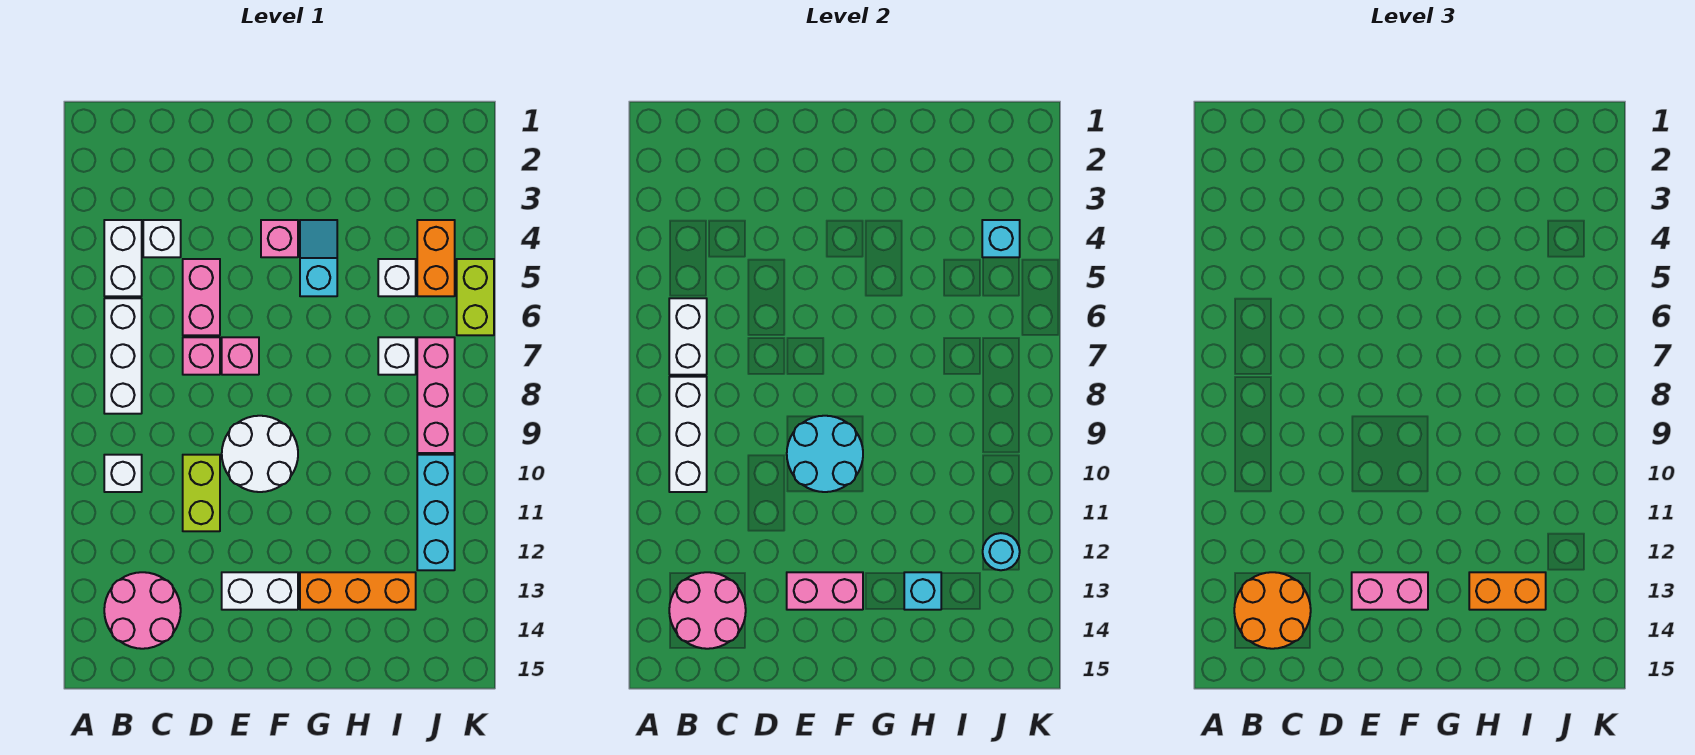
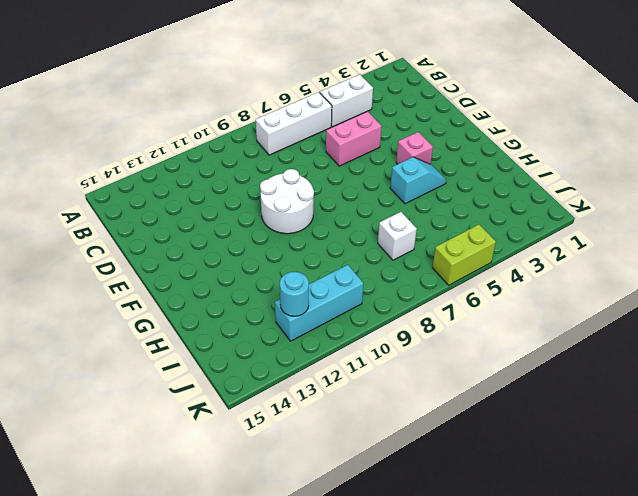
none -> white 1x1 brick [104,455,142,492]
none -> pink 2x2 round brick [104,572,181,649]
none -> white 1x1 brick [143,220,181,257]
none -> pink 1x1 brick [183,337,220,375]

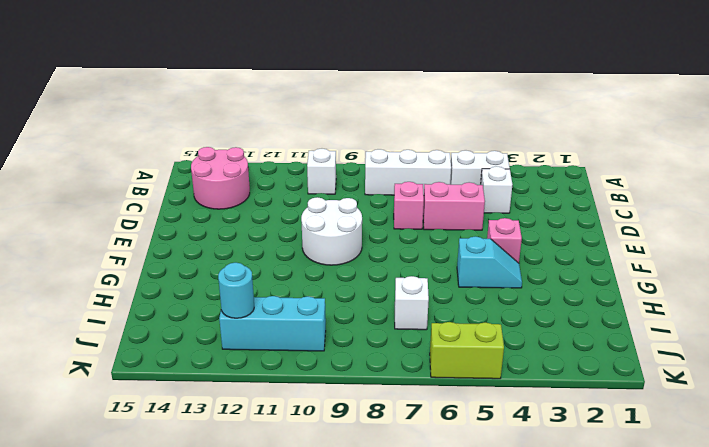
none -> lime 1x2 brick [183,455,220,531]
none -> pink 1x1 brick [222,337,259,375]
none -> white 1x2 brick [222,572,298,610]
none -> orange 1x3 brick [300,572,416,610]

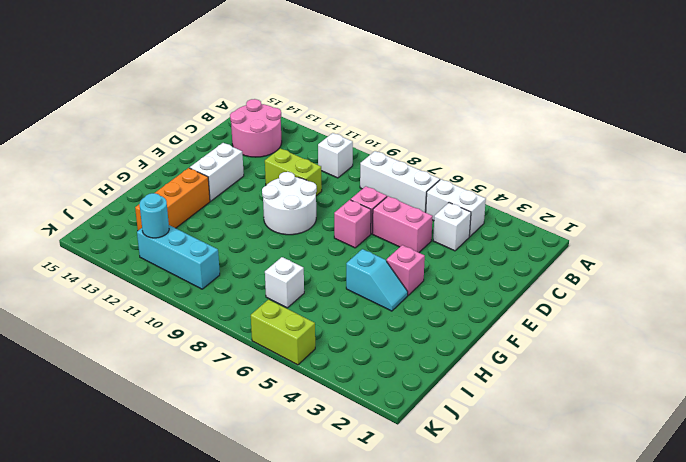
none -> white 1x1 brick [378,259,416,296]
none -> orange 1x2 brick [417,220,455,296]
none -> pink 1x3 brick [417,337,455,453]
none -> white 1x2 brick [669,298,707,375]

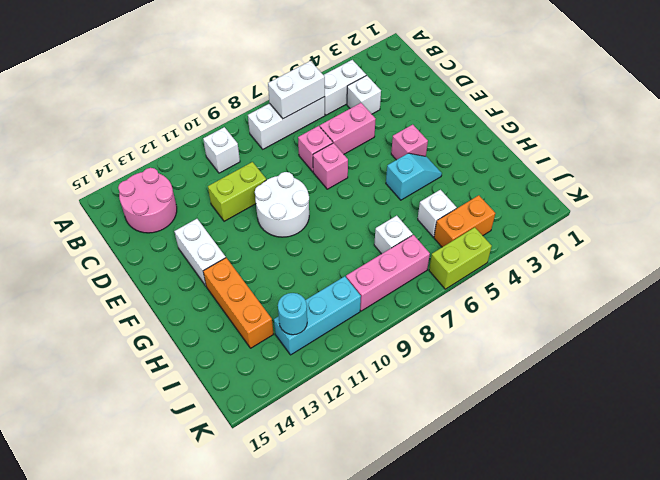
none -> white 1x3 brick [669,377,707,492]
none -> pink 2x2 round brick [669,572,746,649]
none -> cyan 2x2 round brick [787,416,863,492]
none -> pink 1x2 brick [787,572,863,610]

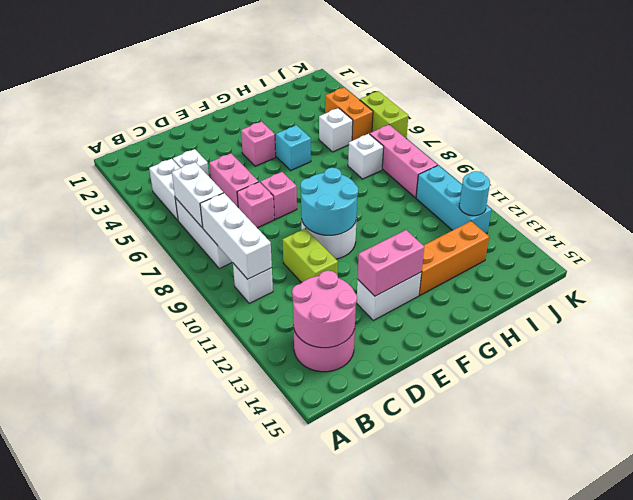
none -> cyan 1x1 brick [904,572,941,610]
none -> cyan 1x1 brick [982,220,1020,257]
none -> orange 2x2 round brick [1234,572,1311,649]
none -> pink 1x2 brick [1352,572,1428,610]

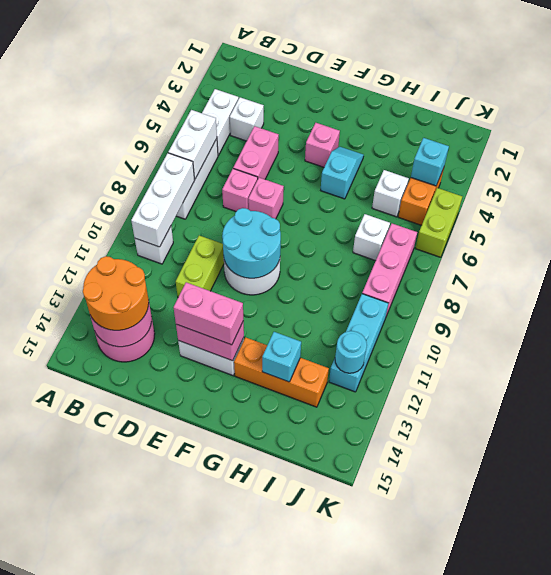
none -> orange 1x2 brick [1469,572,1546,610]

